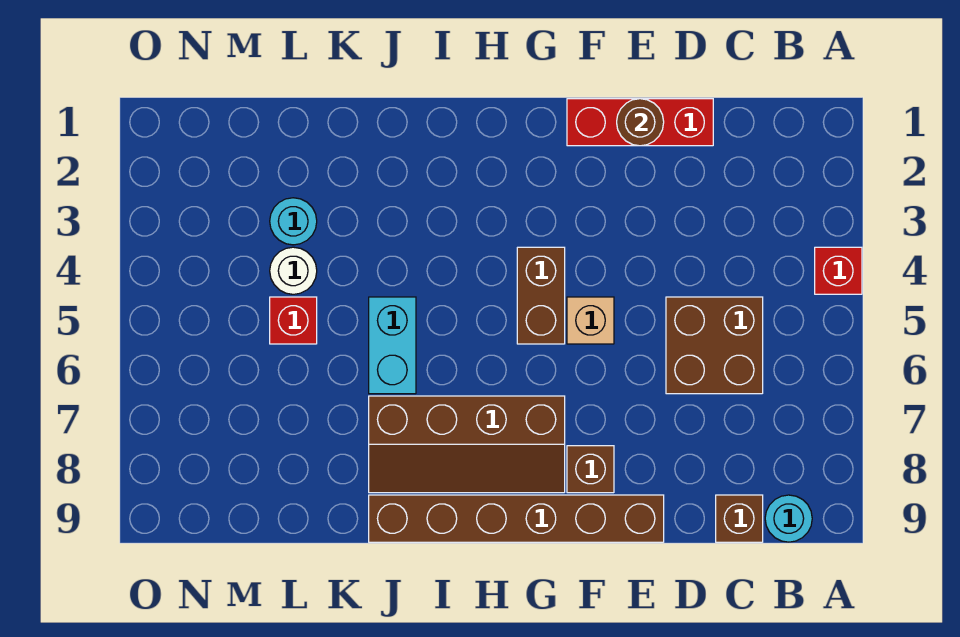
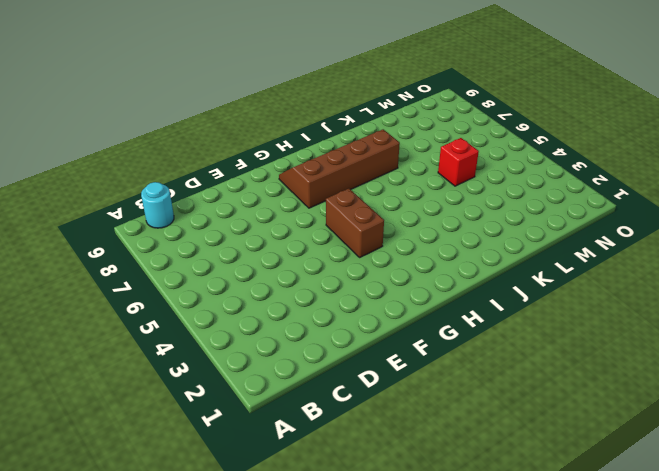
none -> red 1x1 brick [815,247,862,294]
none -> brown 2x2 brick [666,297,763,394]
none -> brown 1x1 brick [716,495,763,542]

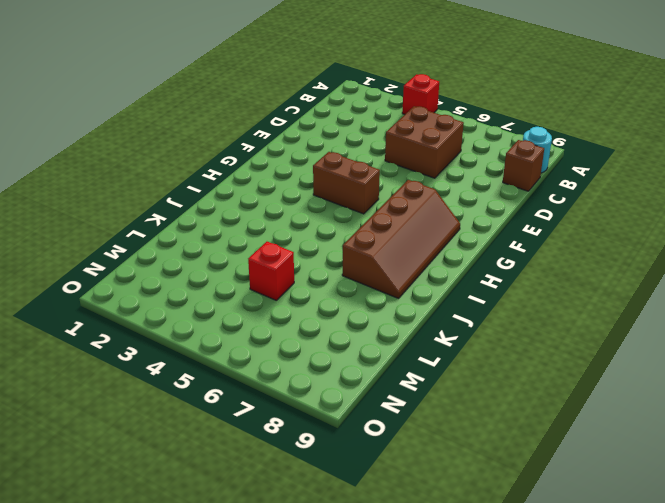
none -> red 1x3 brick [567,99,713,146]
none -> brown 1x6 brick [369,495,664,542]
none -> tan 1x1 brick [567,297,614,344]

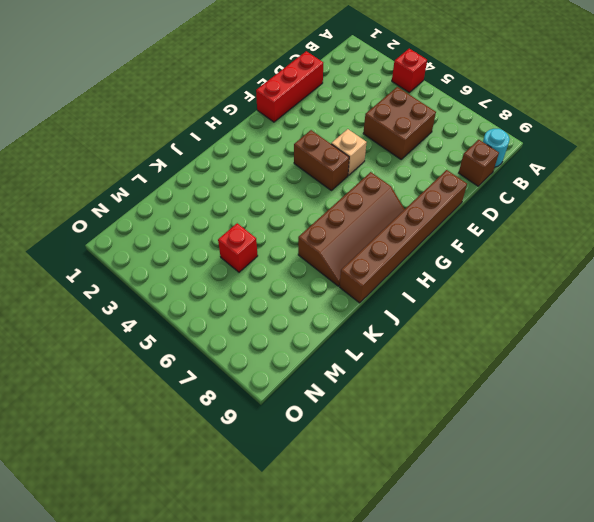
none -> brown 1x1 brick [567,446,614,493]
none -> cyan 1x2 brick [369,297,416,394]
none -> cyan 1x1 round brick [270,198,317,245]

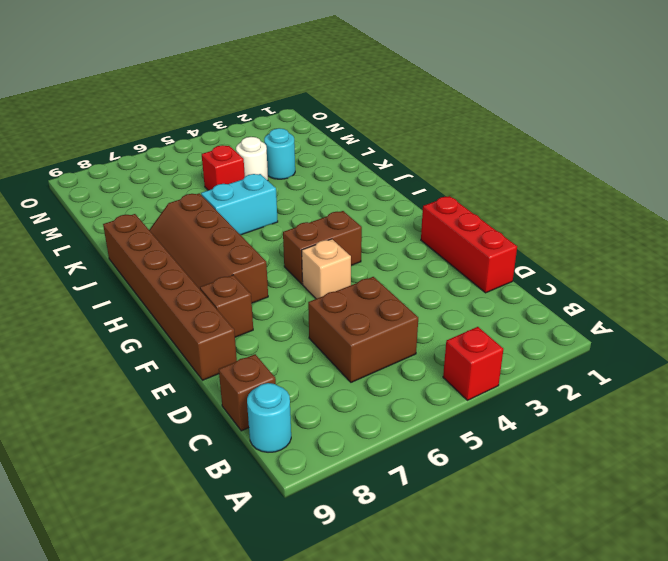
none -> brown 1x1 round brick [617,99,664,146]

